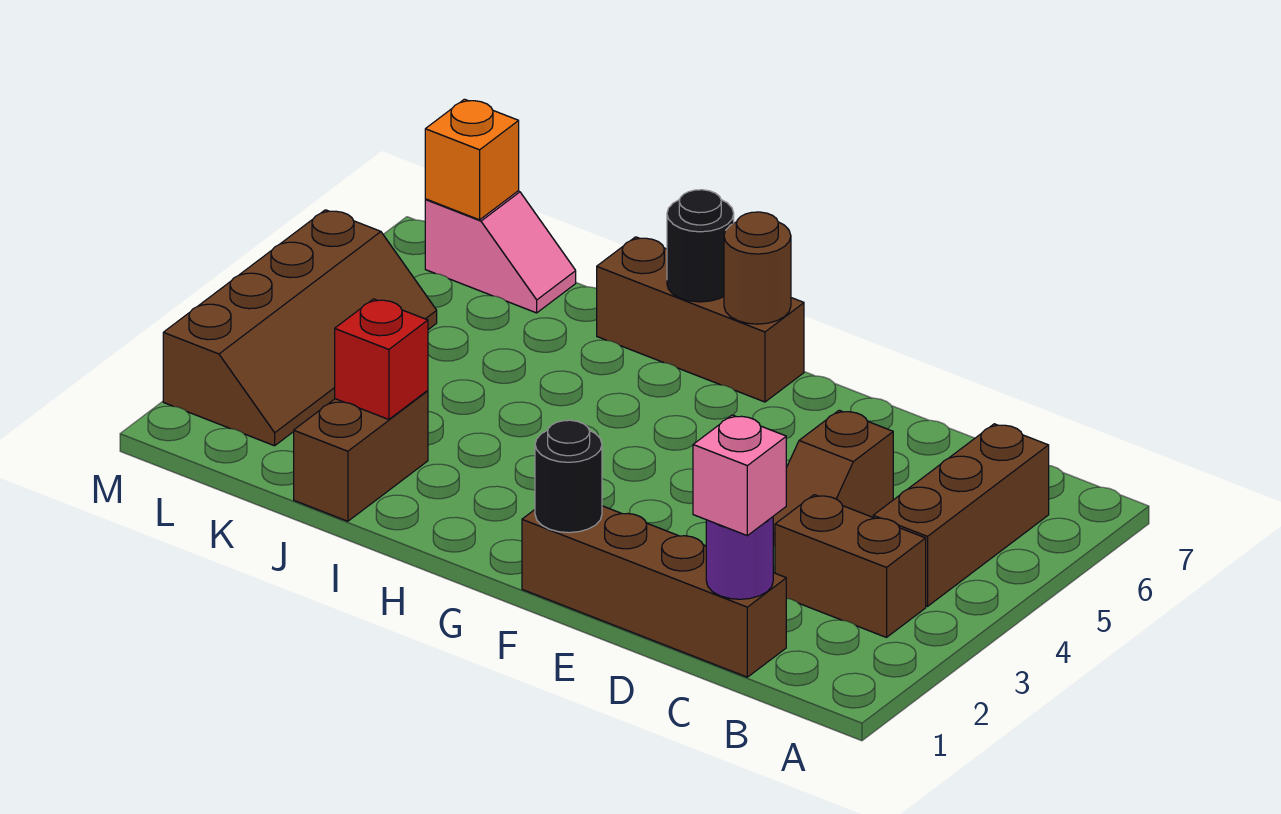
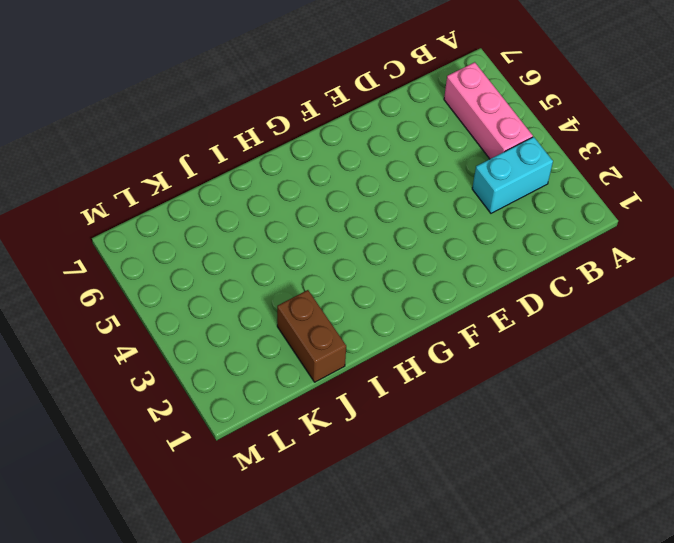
cyan 1x2 brick [472,137,553,213] -> brown 1x2 brick [775,495,926,637]
pink 1x3 brick [444,62,533,159] -> brown 1x3 brick [873,424,1049,606]
none -> brown 1x4 brick [522,506,786,677]
none -> brown 1x2 slope [773,410,893,546]
none -> brown 1x3 brick [597,237,804,402]

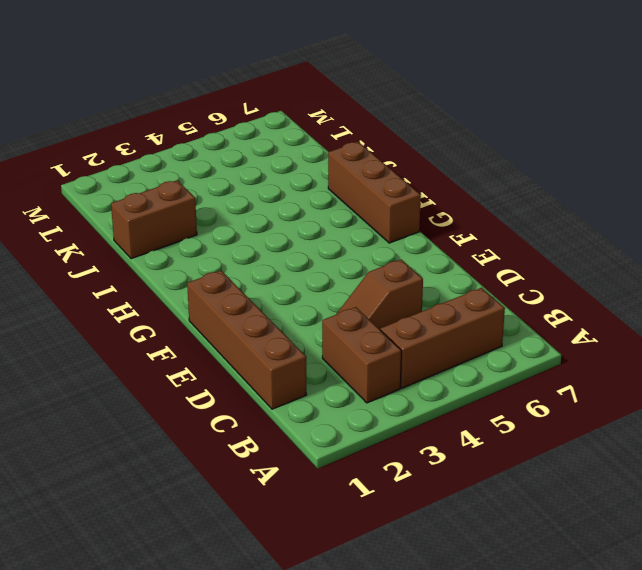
none -> pink 1x2 slope [425,191,576,313]
none -> brown 2x4 slope [163,210,437,446]
none -> purple 1x1 round brick [706,517,773,599]

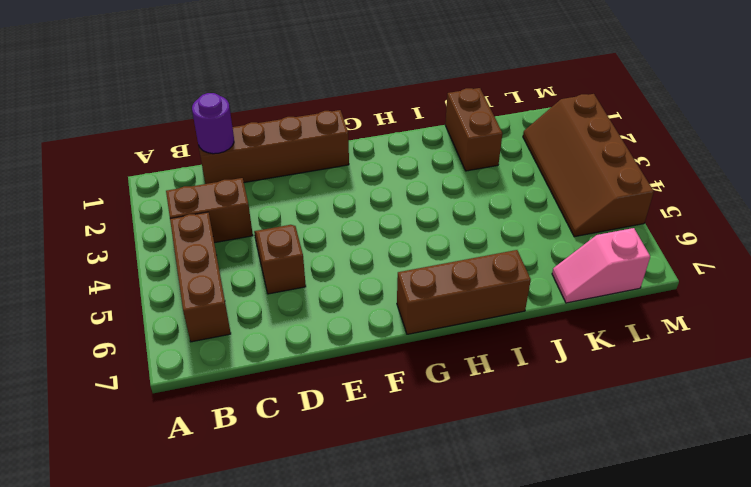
none -> black 1x1 round brick [535,420,602,533]
none -> brown 1x1 round brick [724,212,791,324]
none -> black 1x1 round brick [667,190,734,302]

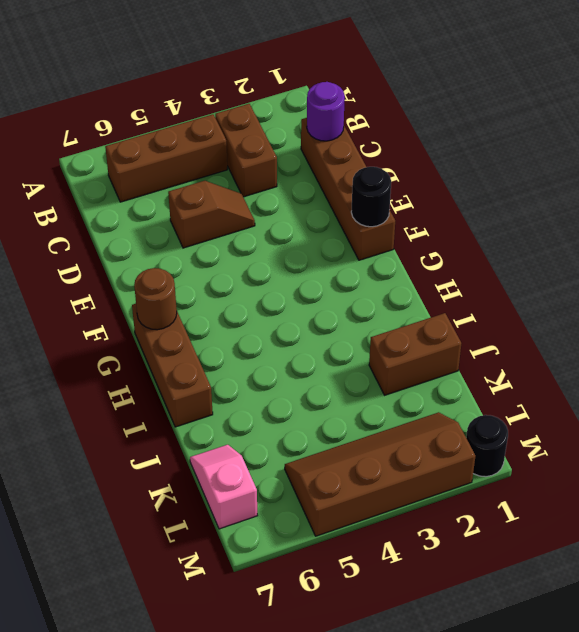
black 1x1 round brick [466,415,508,477] -> black 1x1 round brick moved to [667,190,734,302]
none -> red 1x1 brick [335,299,428,420]
none -> orange 1x1 brick [425,99,519,220]
none -> pink 1x1 brick [693,415,786,536]

